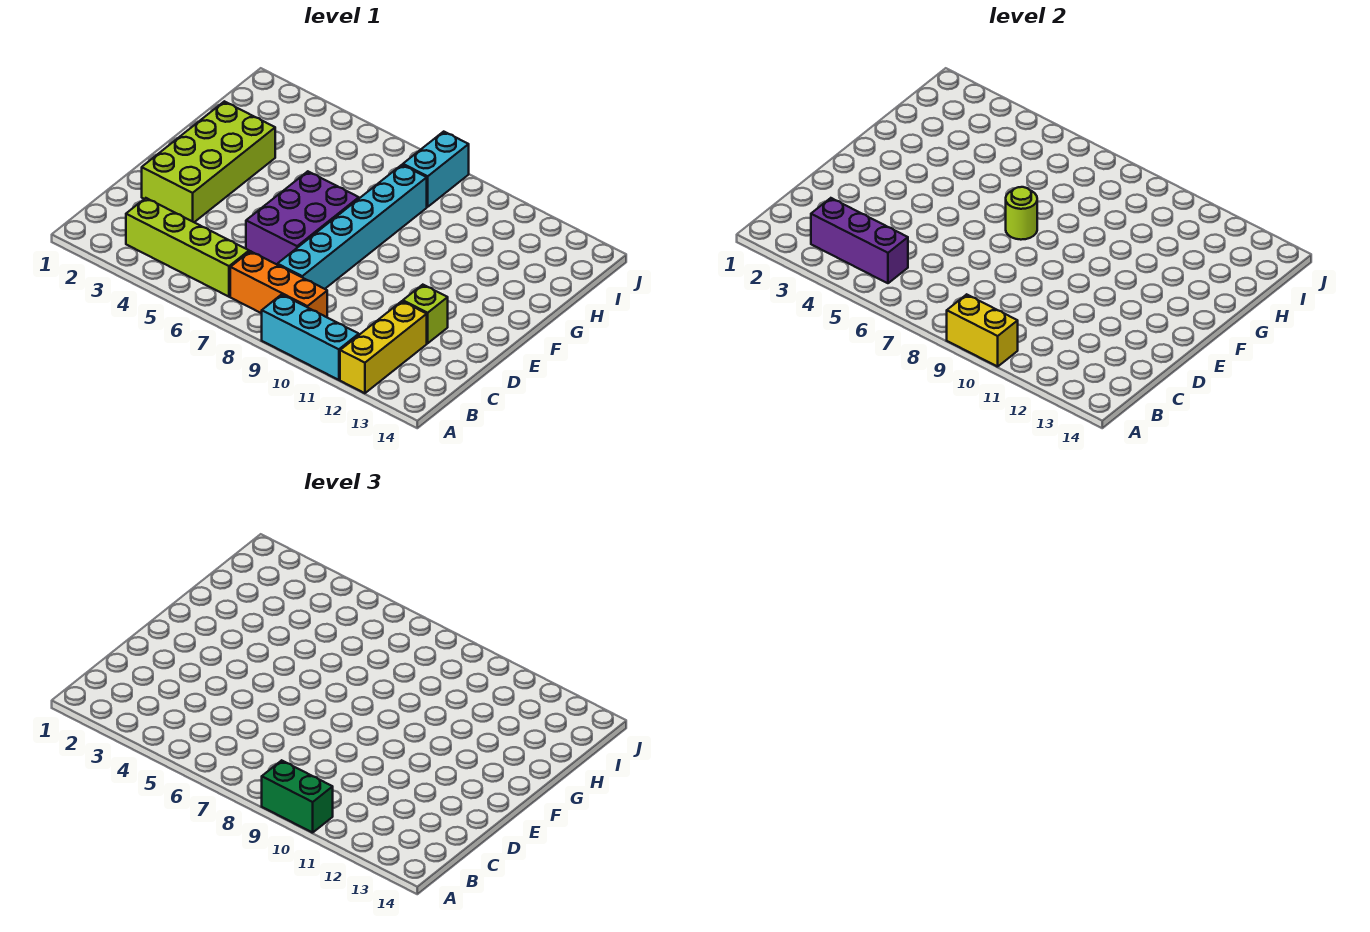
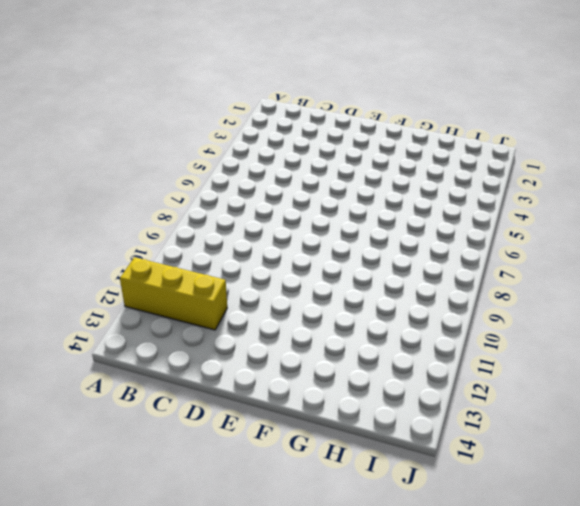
none -> cyan 1x3 brick [262,294,359,380]
none -> lime 1x4 brick [126,198,249,297]
none -> orange 1x3 brick [230,251,327,317]

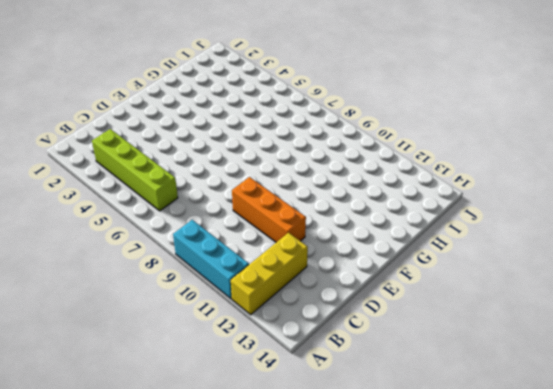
orange 1x3 brick [232,177,306,242] -> orange 1x3 brick moved to [230,251,327,317]
none -> cyan 1x6 brick [277,165,427,289]
none -> lime 2x4 brick [142,101,275,222]
none -> purple 2x3 brick [246,171,359,264]

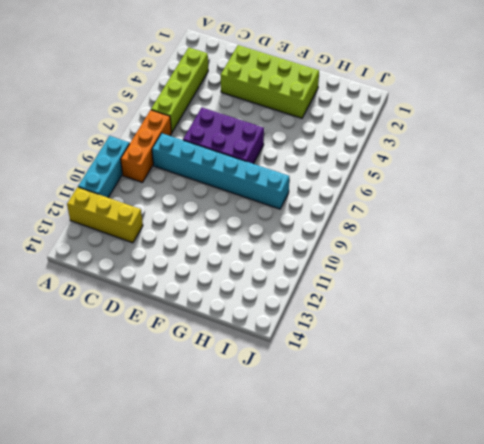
none -> lime 1x1 brick [403,285,448,343]
none -> cyan 1x2 brick [403,132,469,207]
none -> yellow 1x2 brick [947,294,1018,367]

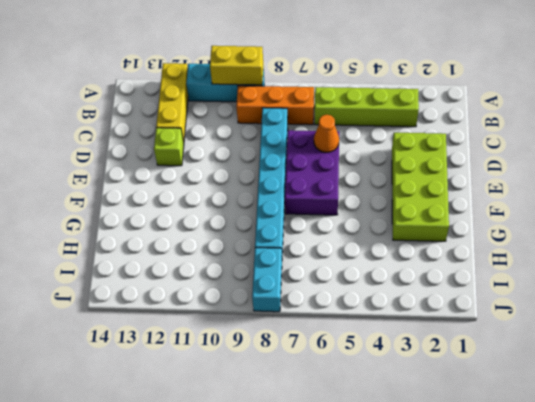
orange 1x1 cone [314,115,339,152] -> none
none -> purple 1x3 brick [811,198,908,283]
none -> lime 1x1 round brick [1006,187,1037,240]
none -> green 1x2 brick [262,760,333,833]

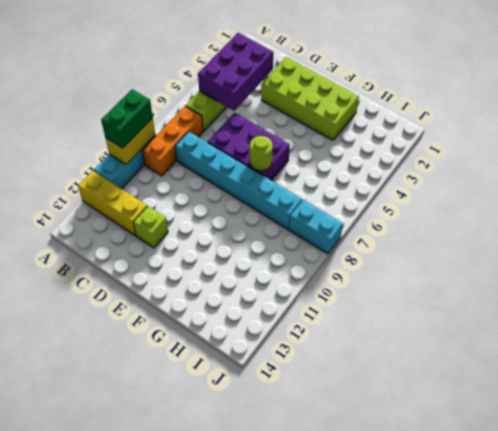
purple 2x3 brick [198,33,273,111] -> purple 1x3 brick [811,198,908,283]

